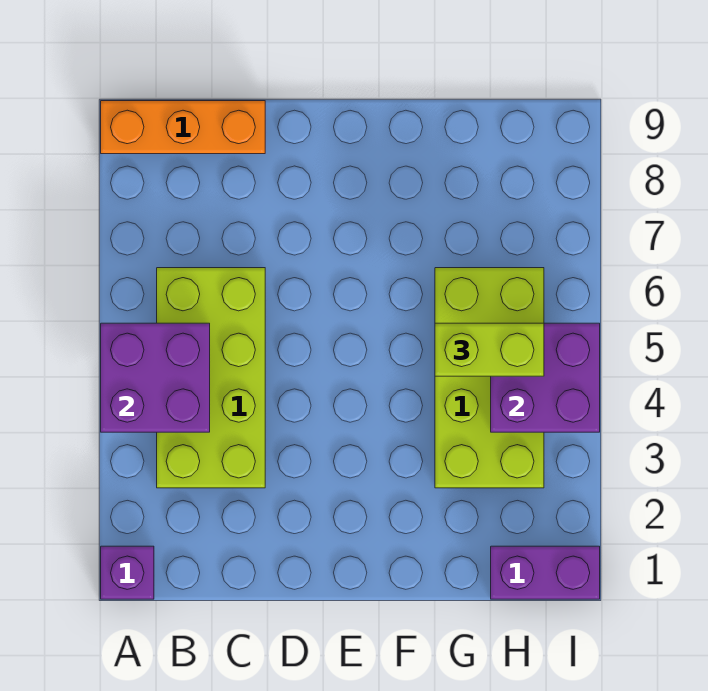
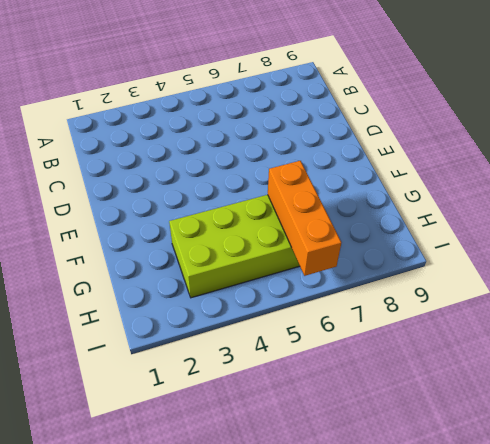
orange 1x3 brick [268,161,341,276] -> orange 1x3 brick moved to [101,101,265,154]
none -> purple 1x1 brick [101,546,154,599]
none -> lime 2x4 brick [157,268,265,488]

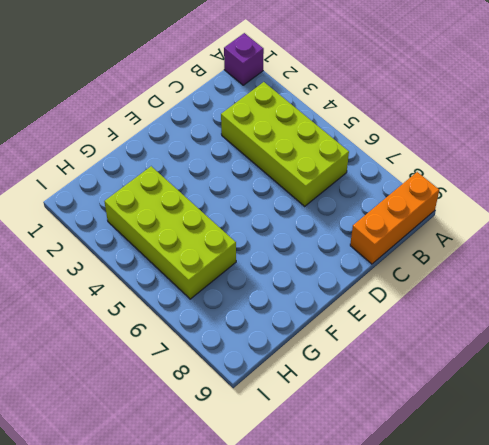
none -> purple 1x2 brick [491,546,600,599]
none -> purple 2x2 brick [101,323,210,432]

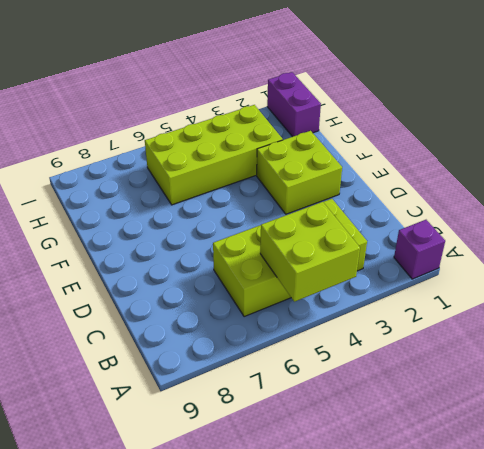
lime 2x2 brick [260,202,360,302] -> purple 2x2 brick [101,323,210,432]
lime 2x2 brick [257,131,342,214] -> none
none -> orange 1x3 brick [101,101,265,154]
none -> purple 2x2 brick [491,323,600,432]

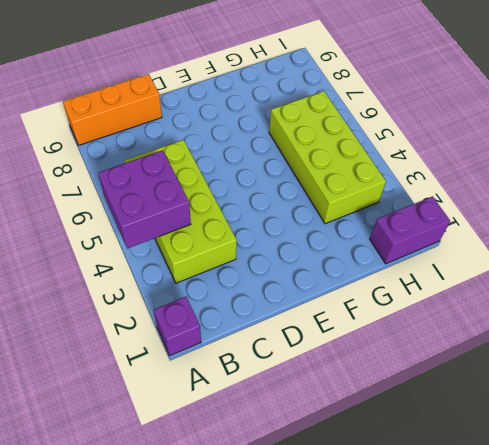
none -> purple 2x2 brick [491,323,600,432]
none -> lime 1x2 brick [435,323,544,376]

